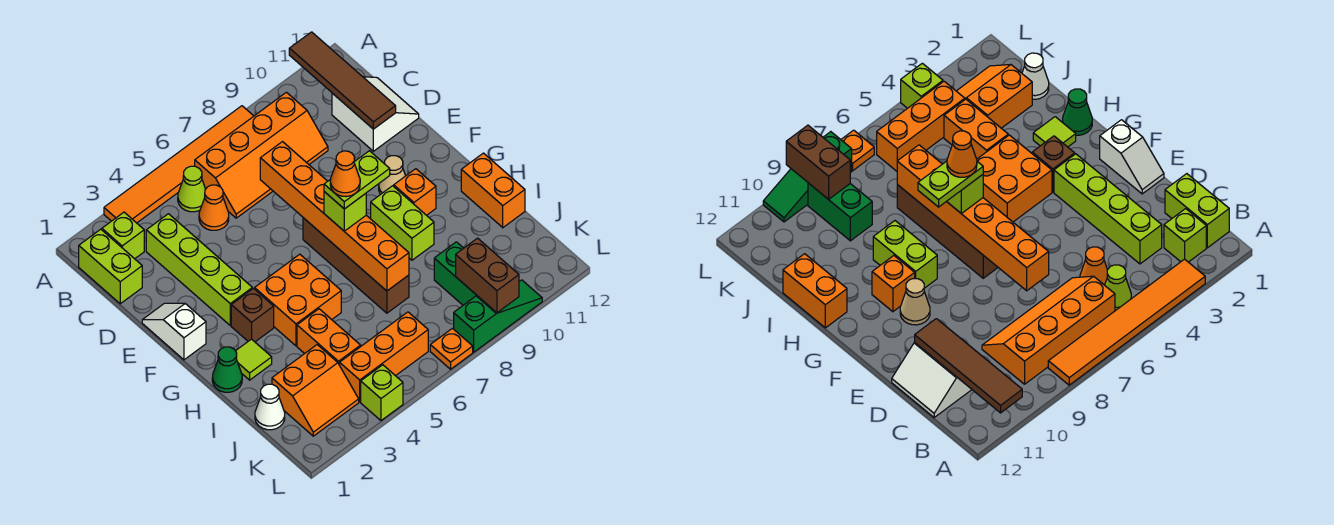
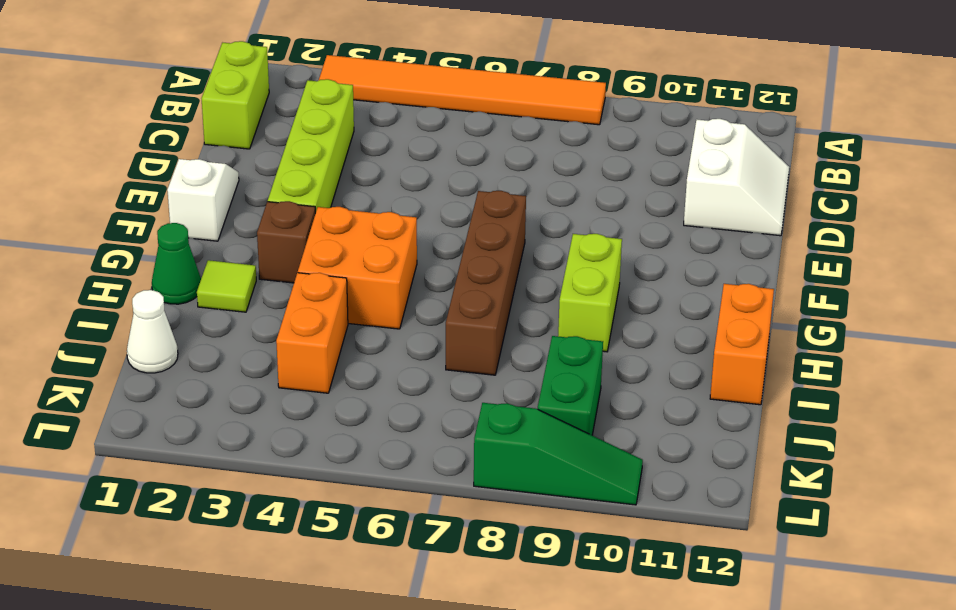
none -> lime 1x1 brick [102,212,144,259]
none -> lime 1x1 cone [178,166,205,212]
none -> orange 2x4 slope [195,92,328,218]
none -> orange 1x1 cone [199,185,229,230]

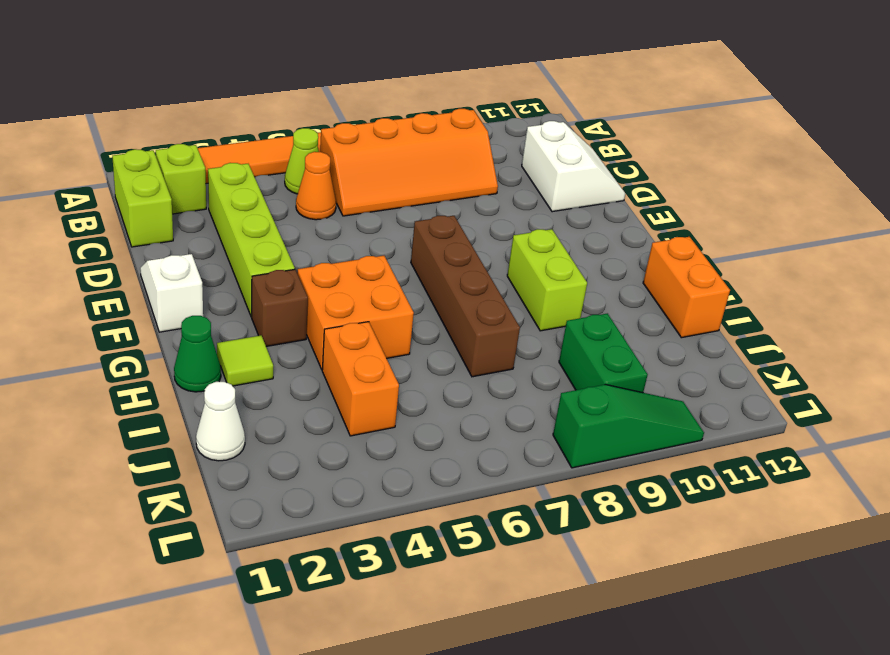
none -> tan 1x1 cone [379,156,406,195]
none -> orange 1x1 brick [394,169,436,215]
none -> orange 2x2 slope [272,345,359,436]
none -> orange 1x3 brick [340,312,428,402]

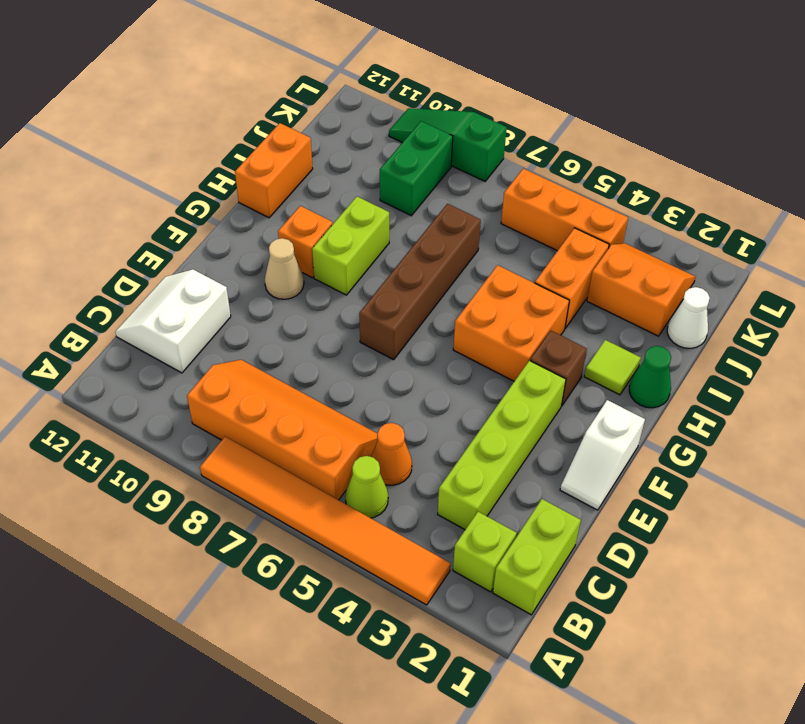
none -> lime 1x1 brick [361,365,403,421]
none -> orange 1x1 plate [430,328,473,369]
none -> brown 1x4 tile [289,32,396,129]
none -> orange 1x6 brick [260,142,409,291]

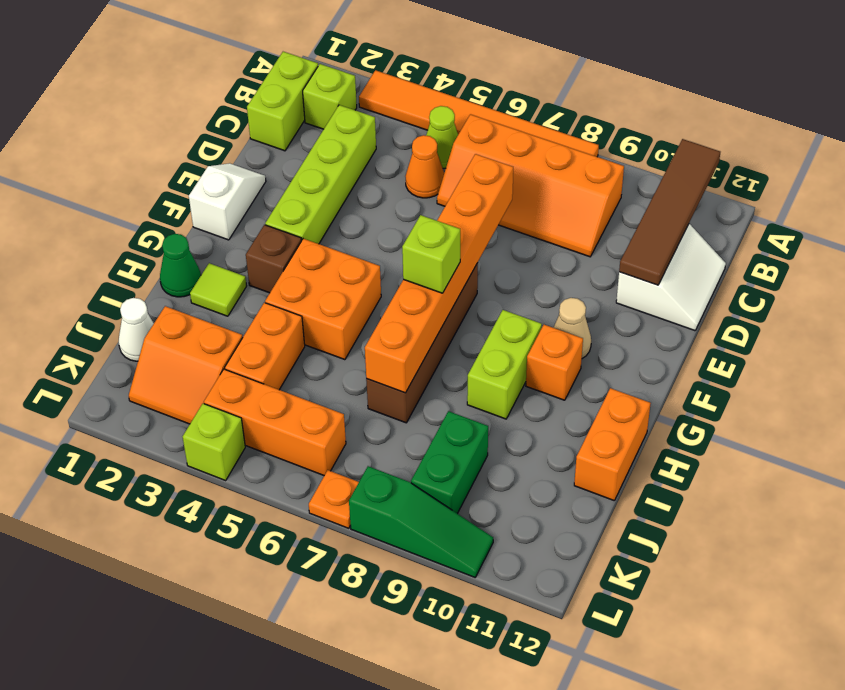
none -> brown 1x2 brick [456,238,519,313]
none -> lime 1x2 plate [324,151,390,209]
none -> orange 1x1 cone [330,151,360,197]

